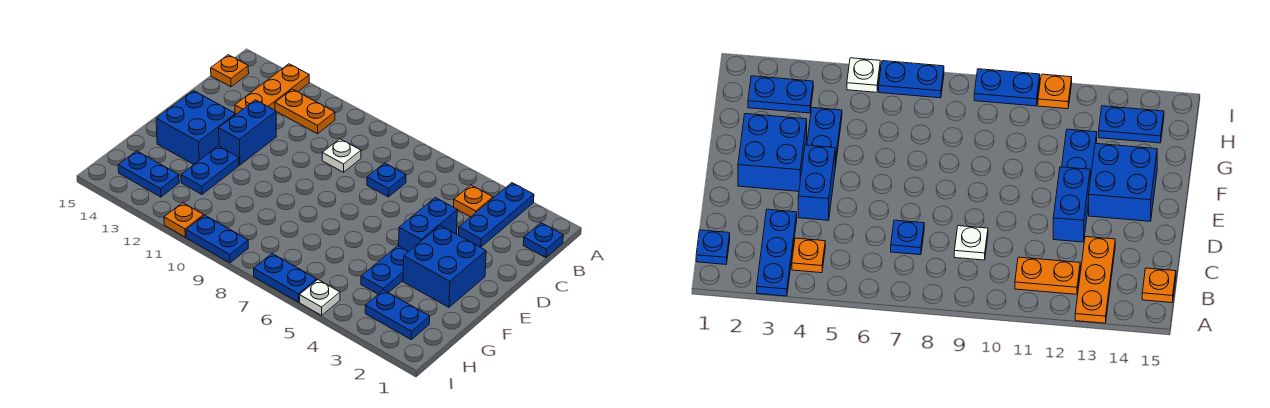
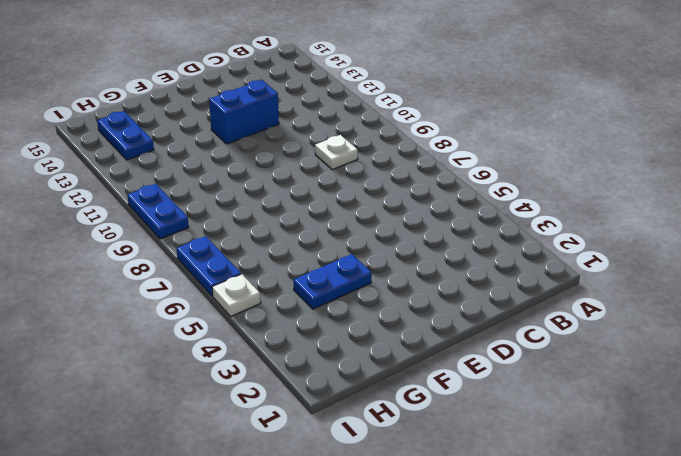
none -> blue 1x3 plate [459,183,534,247]
none -> orange 1x3 plate [235,64,309,114]
none -> blue 1x1 plate [523,223,563,258]

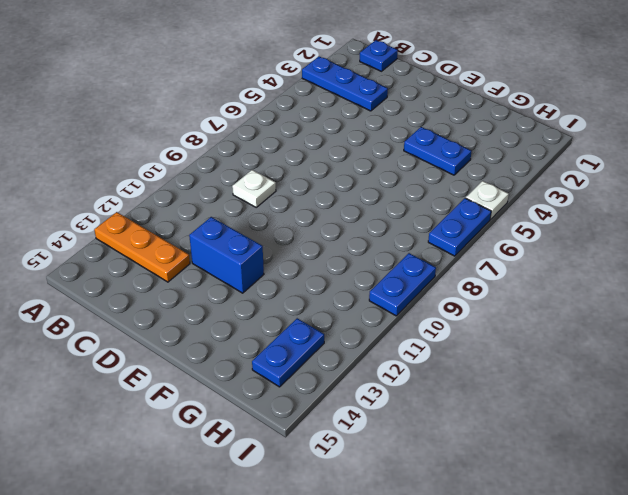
none -> orange 1x1 plate [454,185,493,217]
none -> orange 1x2 plate [275,89,335,134]
none -> orange 1x1 plate [211,55,249,87]

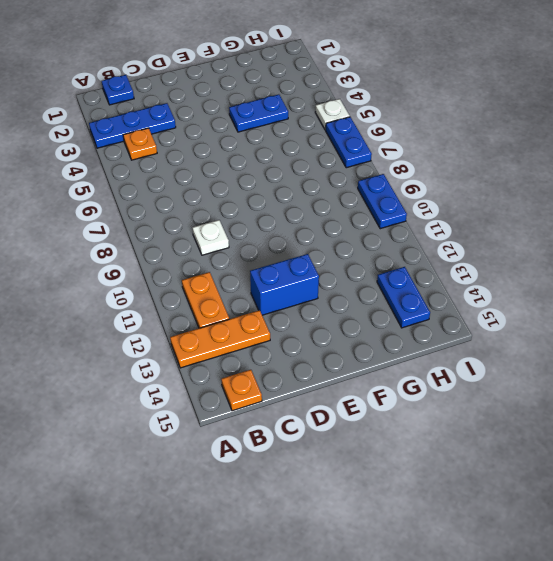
none -> blue 1x1 plate [367,163,406,197]
none -> blue 1x2 brick [399,198,457,252]
none -> blue 2x2 brick [403,226,486,307]

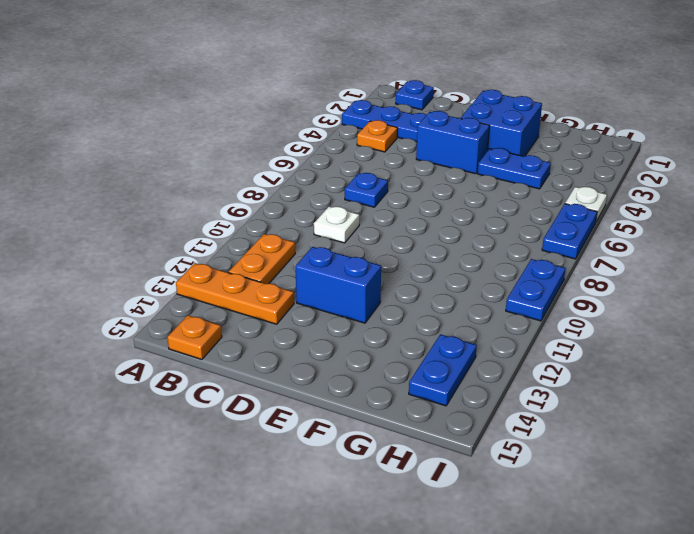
none -> blue 2x2 brick [156,91,236,164]
none -> blue 1x2 plate [181,146,239,194]
none -> blue 1x2 plate [365,290,430,340]

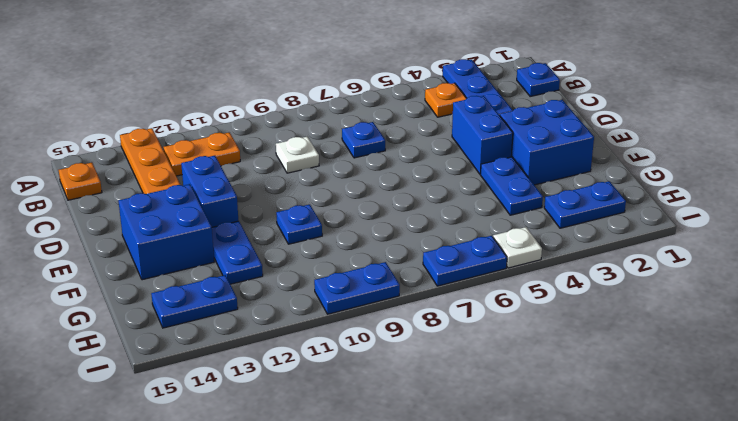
blue 1x1 plate [276,204,322,244] -> none
none -> orange 1x1 plate [164,203,204,237]

